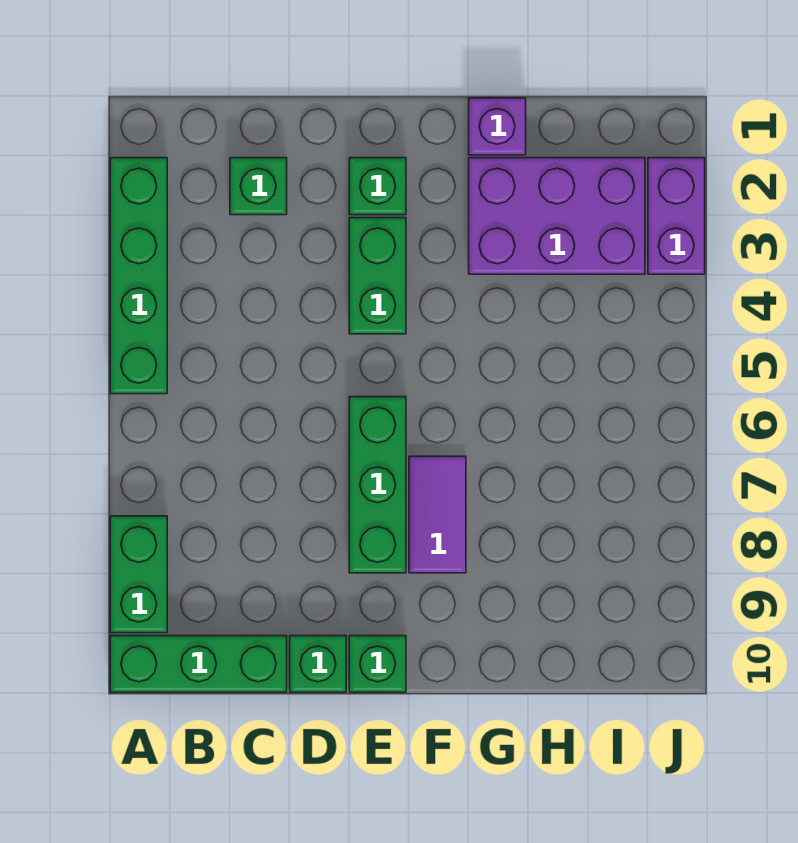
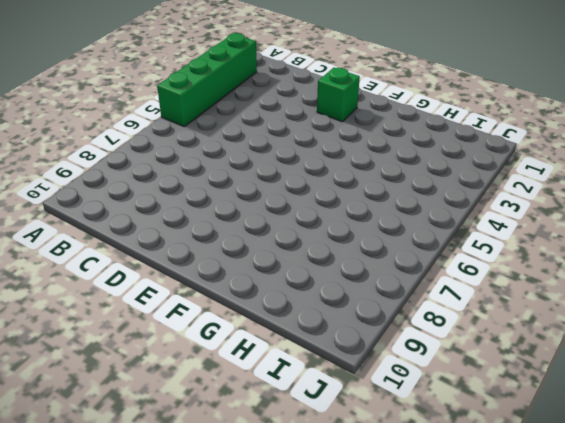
none -> green 1x2 brick [110,516,167,633]
none -> green 1x3 brick [110,636,287,692]
none -> green 1x1 brick [230,158,287,215]

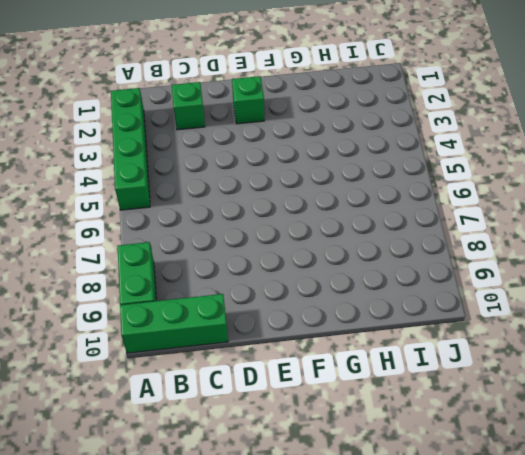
none -> green 1x1 brick [290,636,346,692]
none -> green 1x2 brick [349,218,406,334]
none -> green 1x3 brick [349,397,406,573]

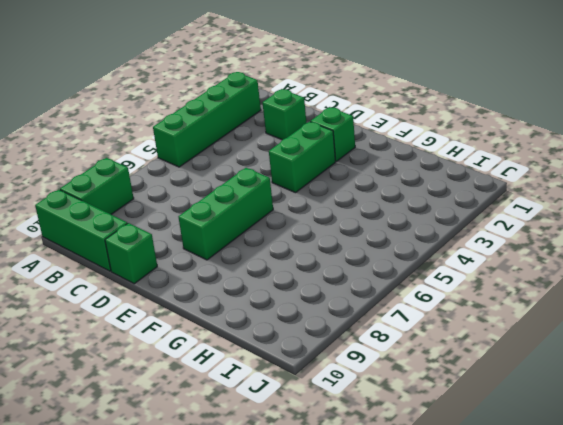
none -> green 1x1 brick [349,636,406,692]
none -> purple 1x2 tile [409,456,466,573]
none -> purple 1x1 brick [469,98,526,155]

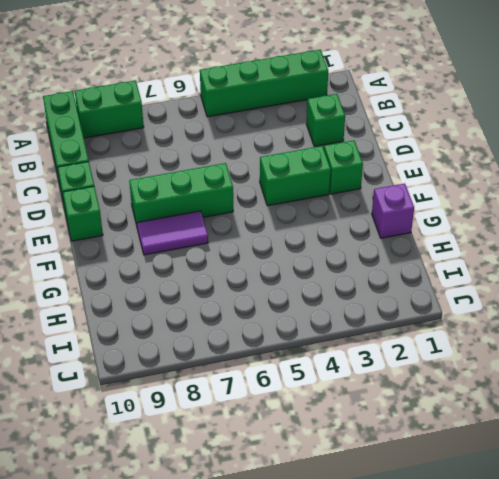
none -> purple 2x3 brick [469,158,645,274]
none -> purple 1x2 brick [648,158,705,274]

